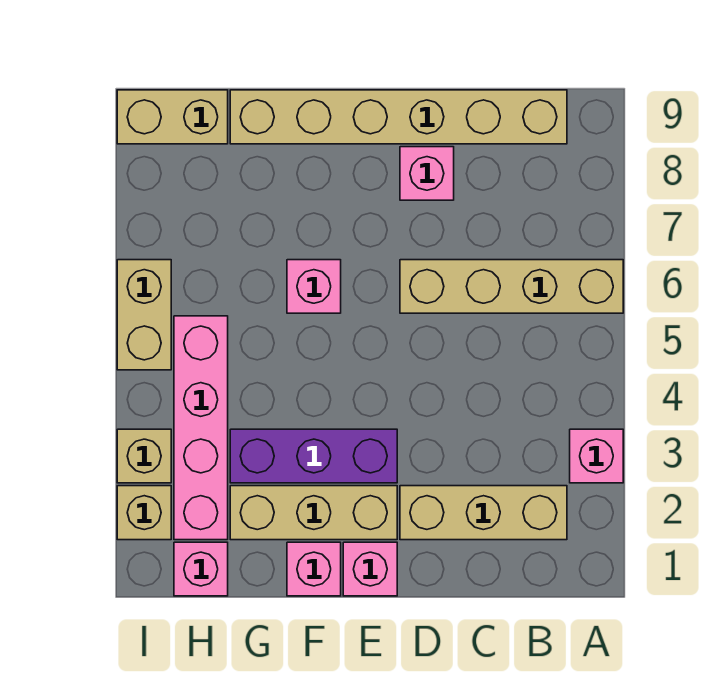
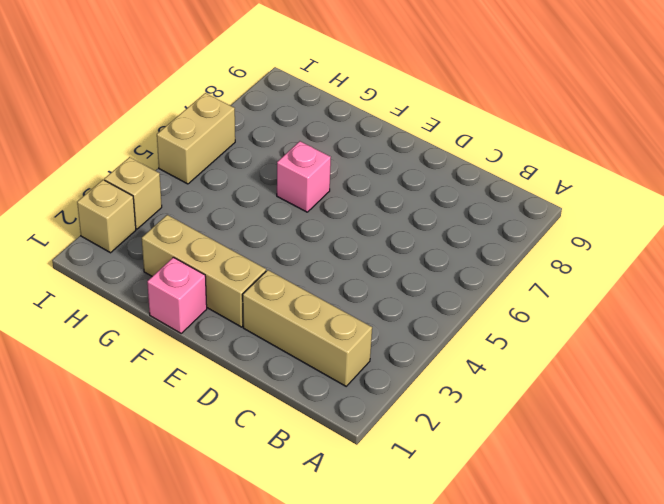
none -> pink 1x1 brick [570,429,623,483]
none -> tan 1x4 brick [400,260,623,313]
none -> tan 1x6 brick [230,90,567,144]

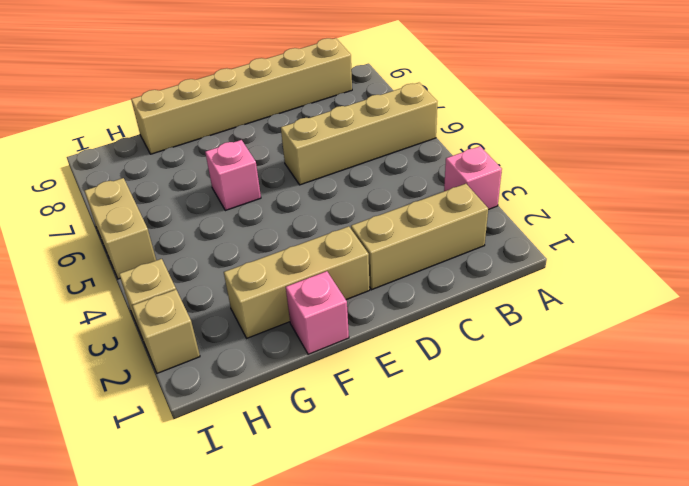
none -> pink 1x1 brick [400,147,454,200]
none -> pink 1x1 brick [343,542,397,596]
none -> purple 1x3 brick [230,429,397,483]

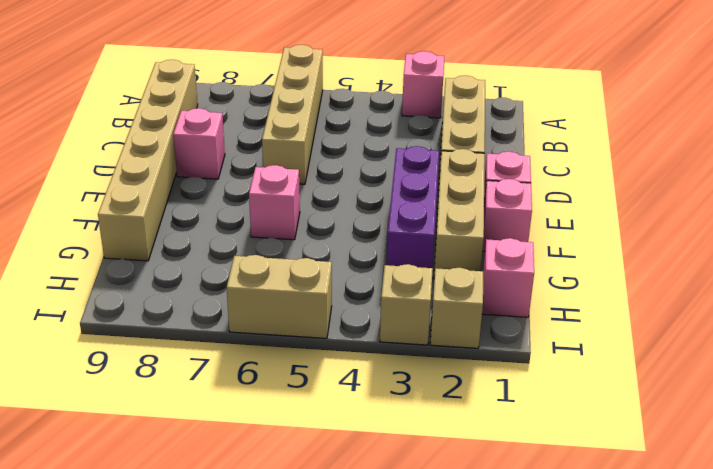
none -> pink 1x4 brick [174,316,228,540]
none -> tan 1x2 brick [117,90,228,144]

